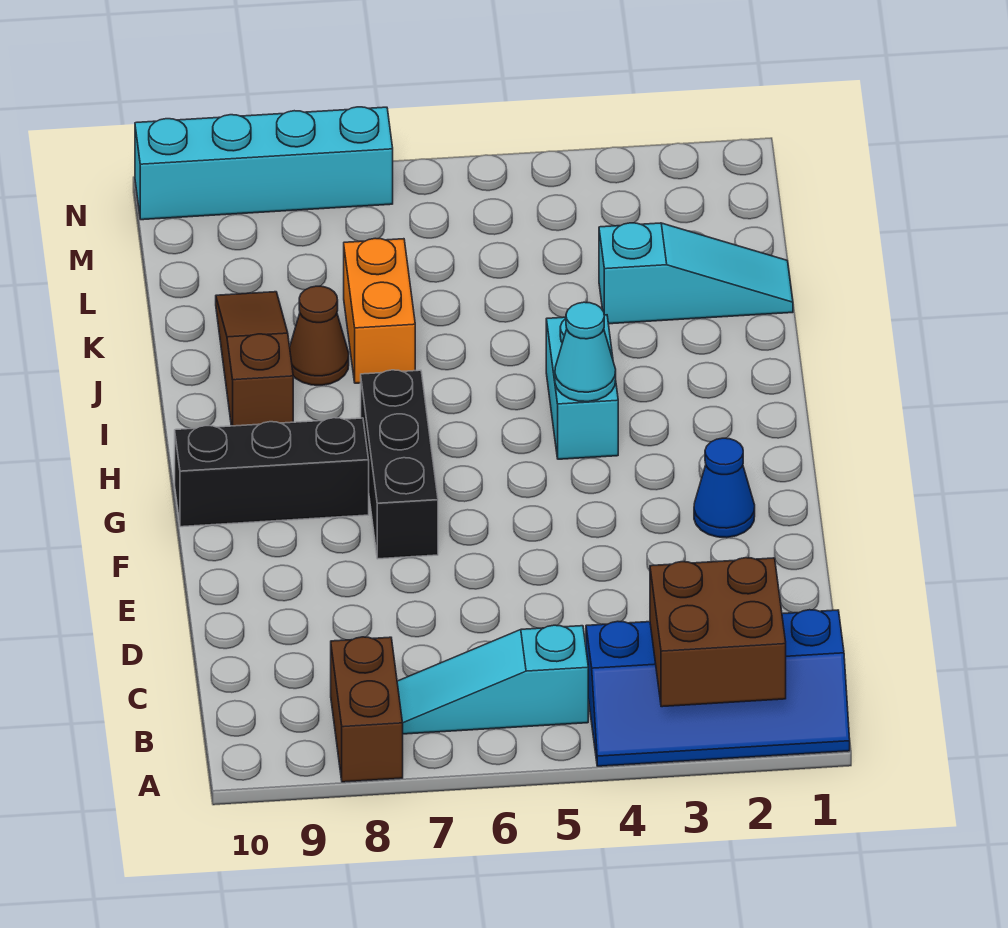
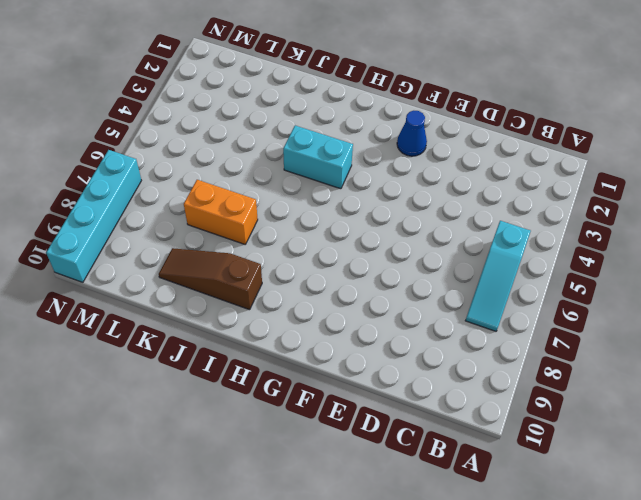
none -> blue 2x4 slope [586,610,850,766]
none -> brown 1x2 brick [331,637,403,782]
none -> black 1x3 brick [361,370,438,559]

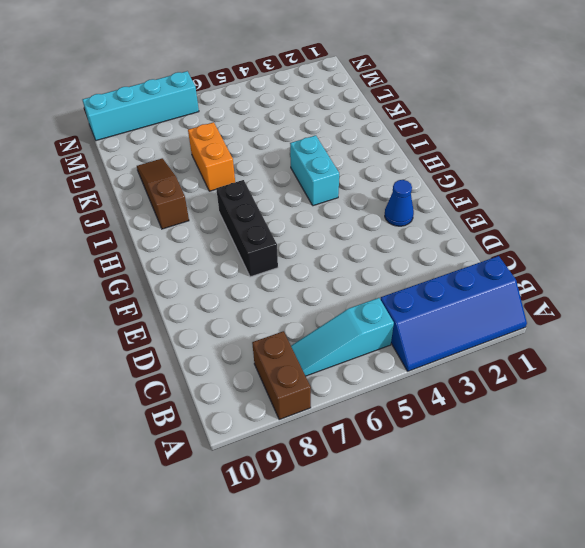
none -> black 1x3 brick [175,418,369,527]
none -> brown 1x1 cone [290,286,349,385]
none -> cyan 1x3 slope [599,223,793,324]

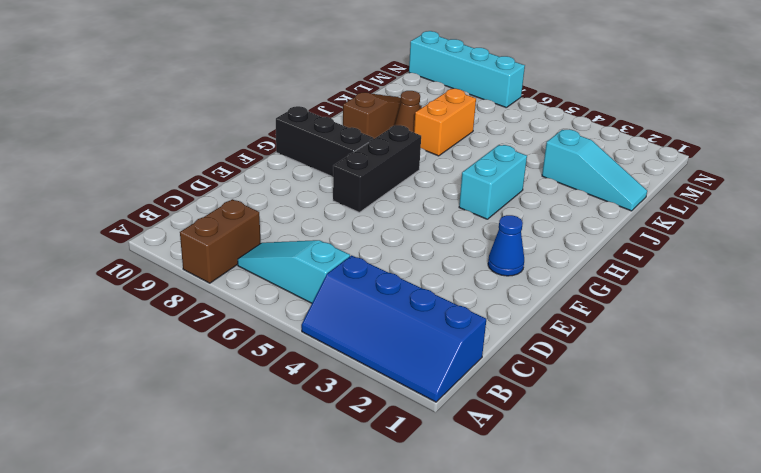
none -> brown 2x2 brick [650,558,786,707]
none -> cyan 1x1 cone [555,302,616,402]

